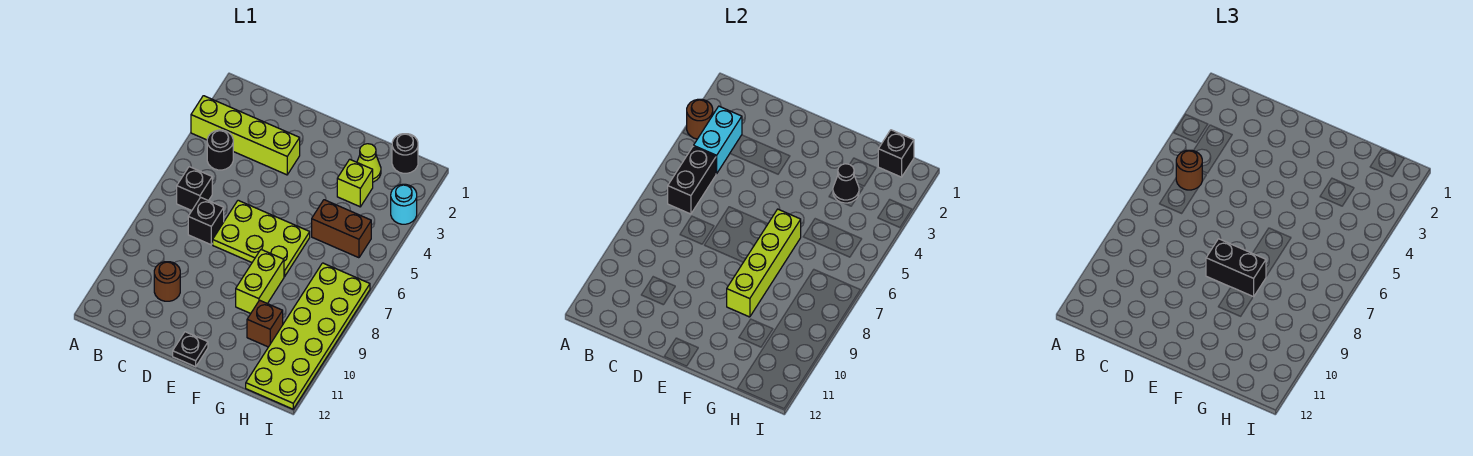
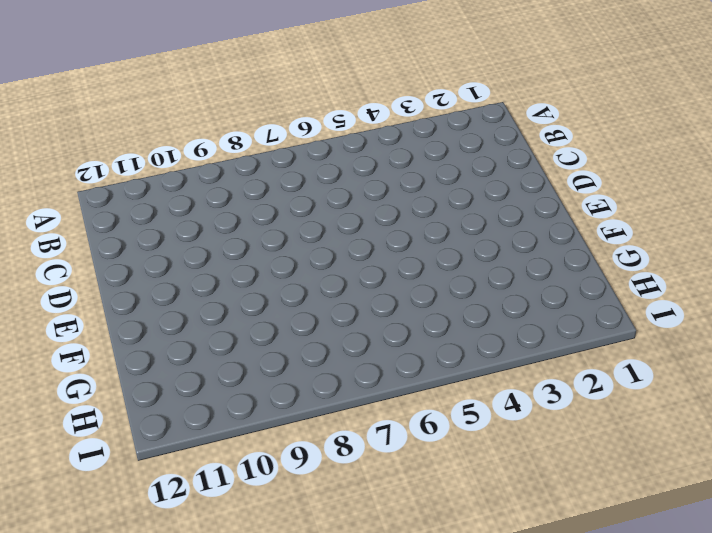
none -> lime 1x4 brick [191,96,300,175]
none -> black 1x1 round brick [207,130,233,170]
none -> black 1x1 brick [177,167,212,211]

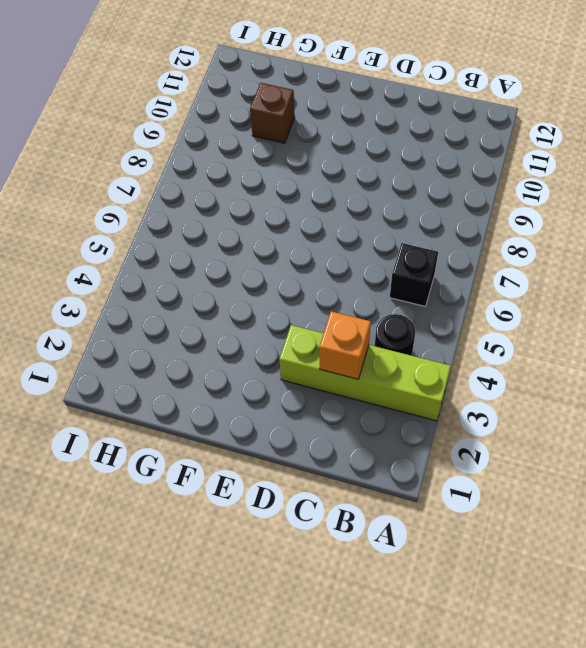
orange 1x1 brick [319,311,371,379] -> none
none -> black 1x1 brick [188,197,224,245]
none -> brown 1x1 round brick [154,262,180,301]
none -> lime 2x3 plate [213,200,310,277]

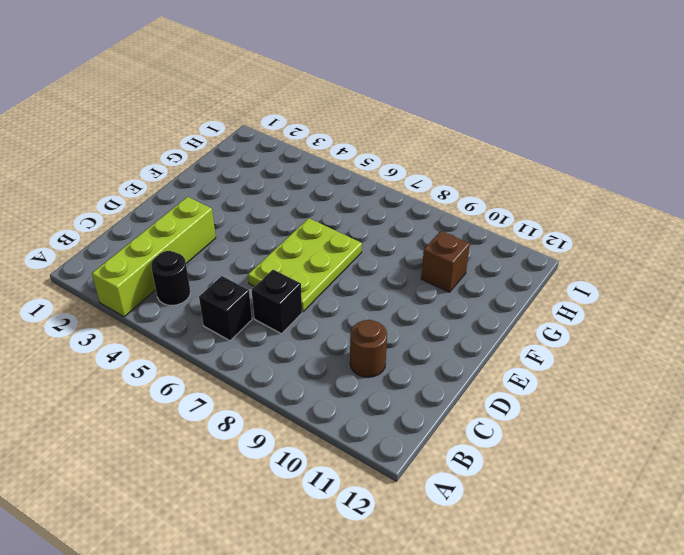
none -> black 1x1 plate [173,332,208,367]
none -> lime 1x2 brick [236,249,284,314]
none -> lime 1x1 cone [357,144,381,182]

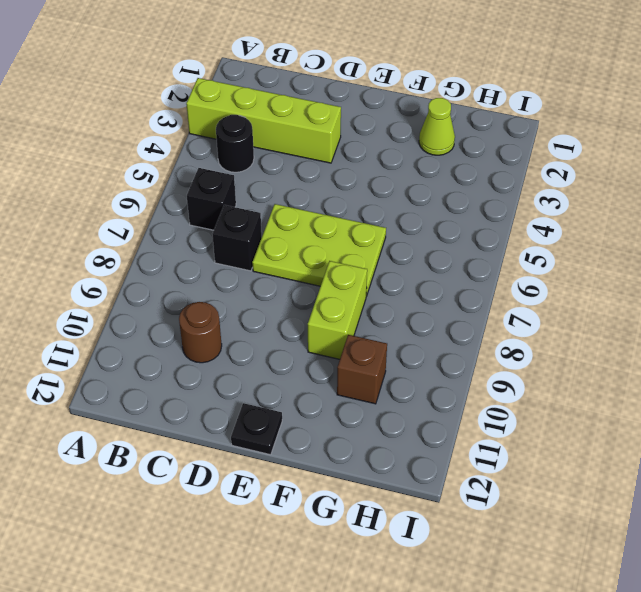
none -> lime 1x1 brick [337,159,373,207]
none -> brown 1x2 brick [312,200,371,258]
none -> black 1x1 round brick [392,134,418,173]

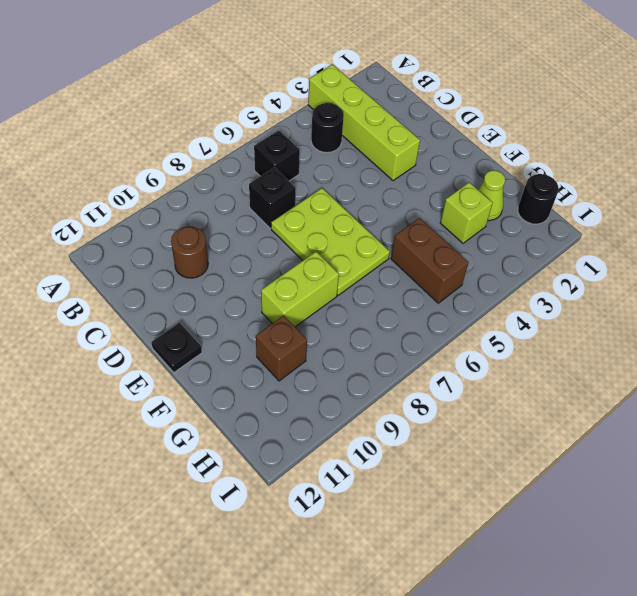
none -> lime 2x6 plate [246,263,370,409]
none -> cyan 1x1 round brick [391,184,417,224]
none -> brown 1x1 round brick [687,99,713,139]

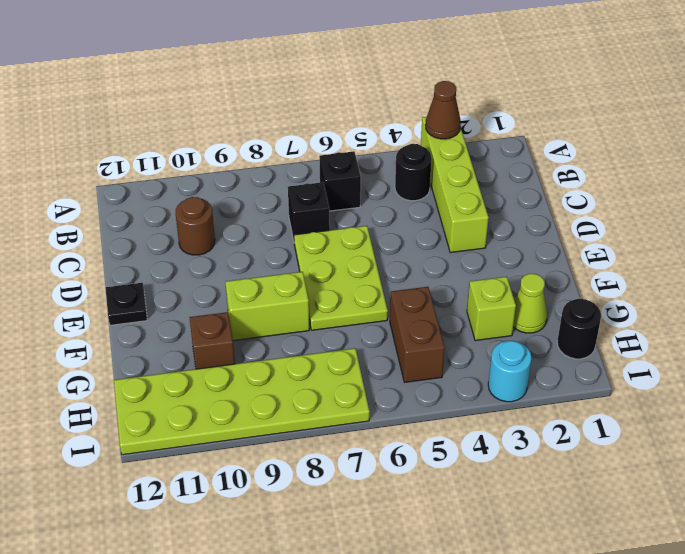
brown 1x1 cone [425,81,461,139] -> brown 1x1 round brick [687,99,713,139]
none -> cyan 1x2 brick [694,106,742,174]
none -> black 1x2 brick [668,146,716,214]
none -> lime 1x4 brick [727,209,801,317]

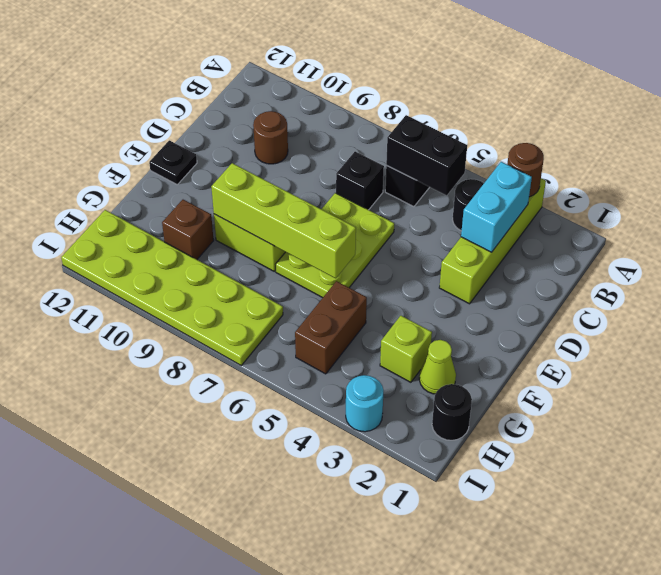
cyan 1x2 brick [461,162,532,252] -> cyan 1x2 brick turned to [694,106,742,174]
none -> black 1x1 cone [833,164,859,203]
none -> black 1x1 brick [878,130,914,177]
none -> brown 1x1 round brick [1176,150,1202,190]

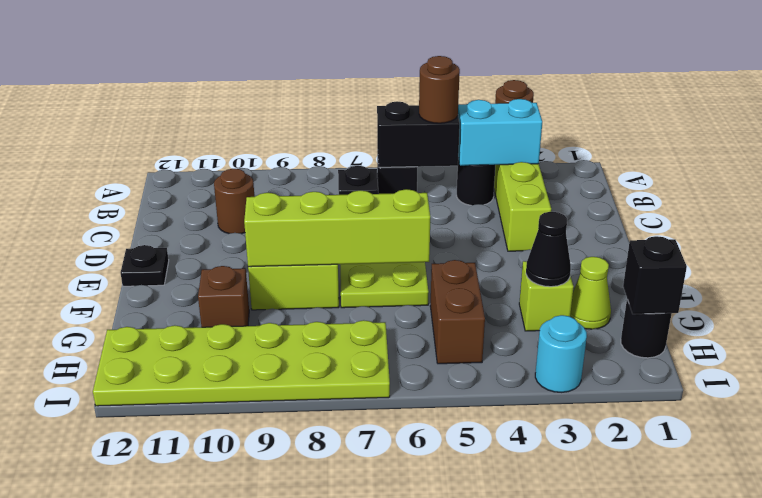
none -> black 1x2 brick [1206,239,1266,297]

